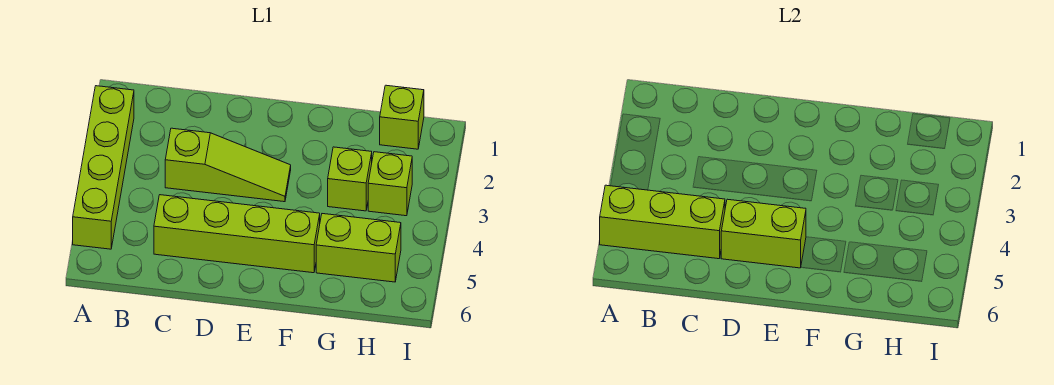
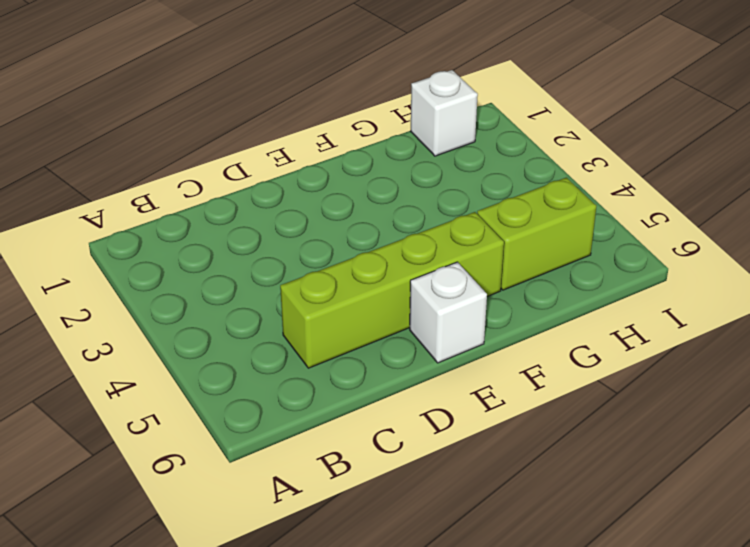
white 1x1 brick [410,262,487,363] -> none
white 1x1 brick [411,70,478,156] -> lime 1x1 brick [380,85,424,149]
none -> lime 1x4 brick [73,86,134,249]
none -> lime 1x3 slope [165,128,291,202]

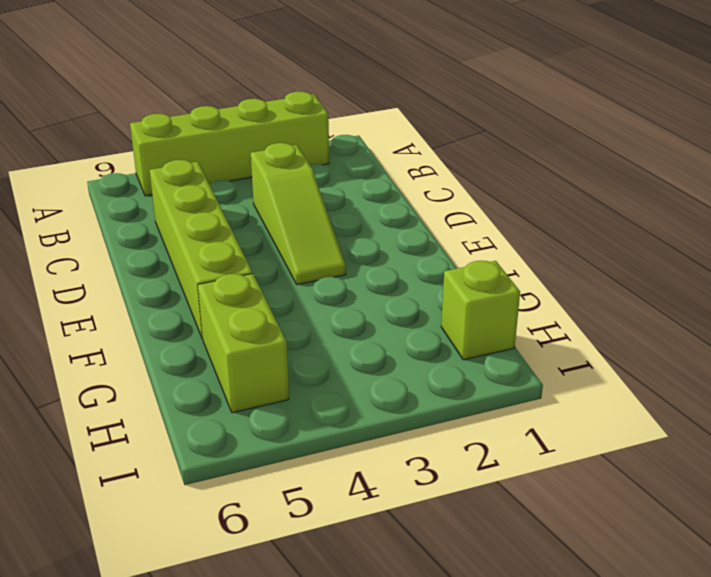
none -> lime 1x1 brick [328,147,372,211]
none -> lime 1x1 brick [368,152,412,216]

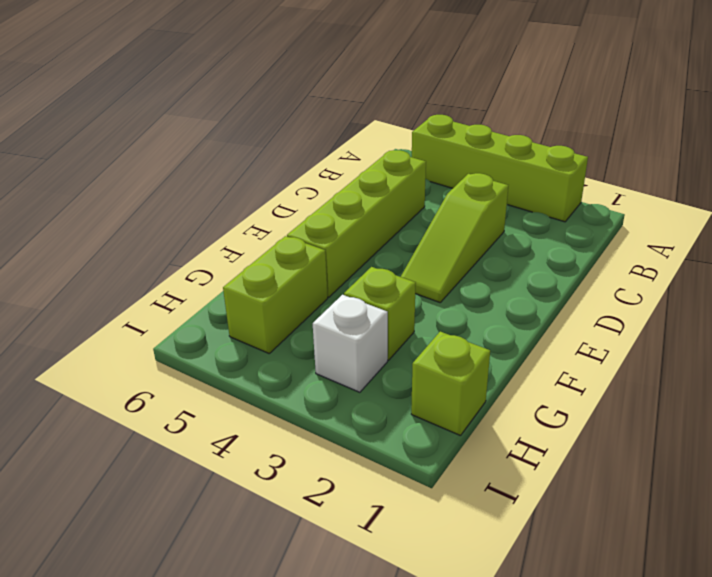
white 1x1 brick [313,295,388,392] -> lime 1x1 brick [368,152,412,216]
none -> lime 1x3 brick [600,185,725,259]
none -> lime 1x2 brick [721,199,806,268]

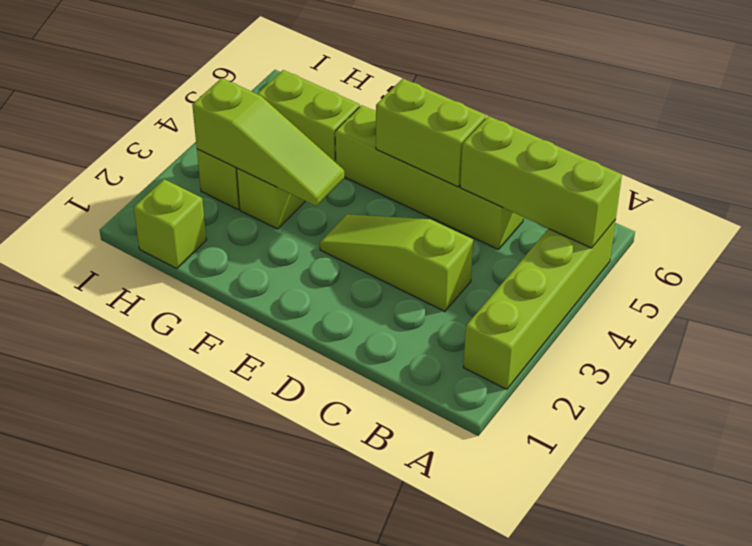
lime 1x3 slope [192,78,344,206] -> none

